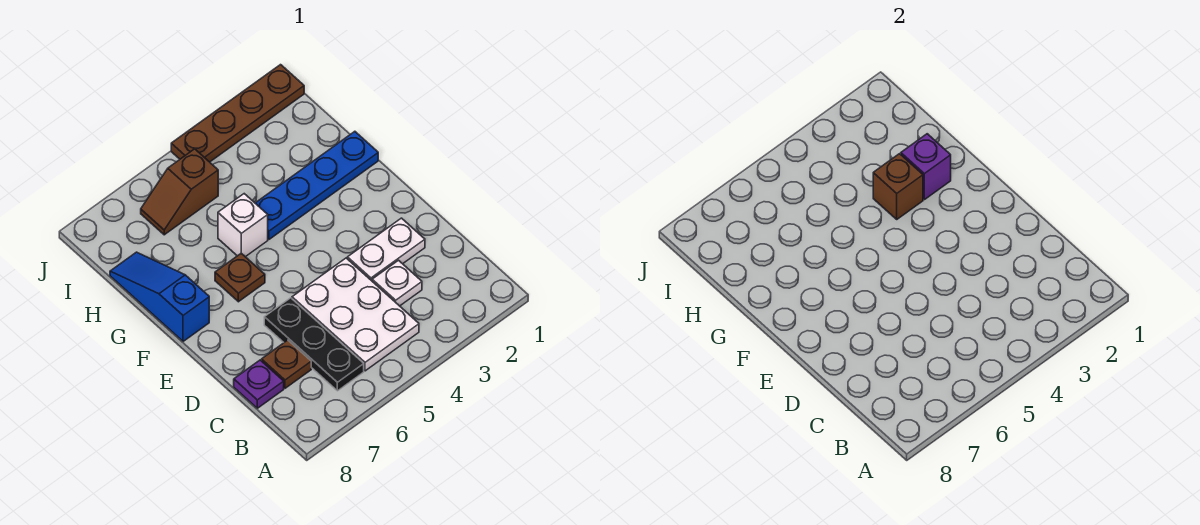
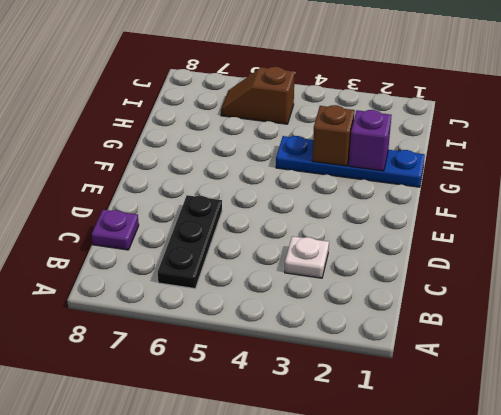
none -> white 2x3 plate [292,258,419,371]
none -> brown 1x1 plate [262,340,311,388]
none -> white 1x2 plate [347,218,425,281]

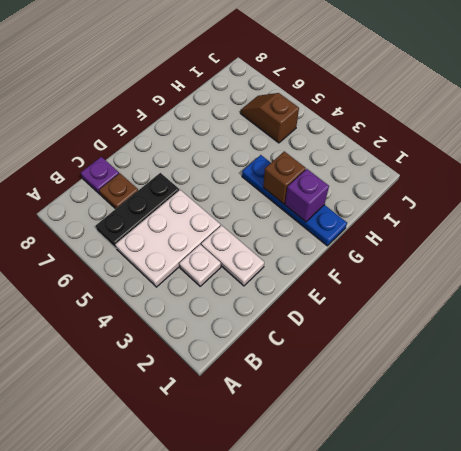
none -> brown 1x1 plate [215,253,265,302]
none -> blue 1x3 slope [110,252,209,341]
none -> white 1x1 brick [218,194,268,257]

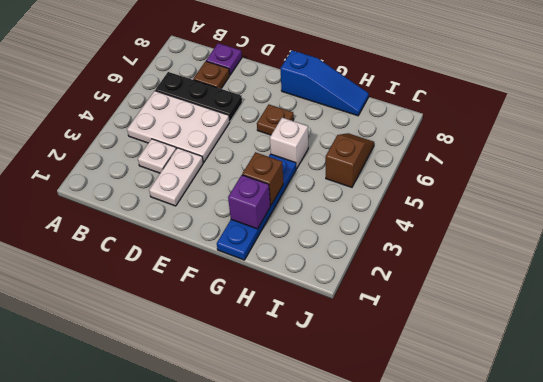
none -> brown 1x4 plate [171,65,304,162]

